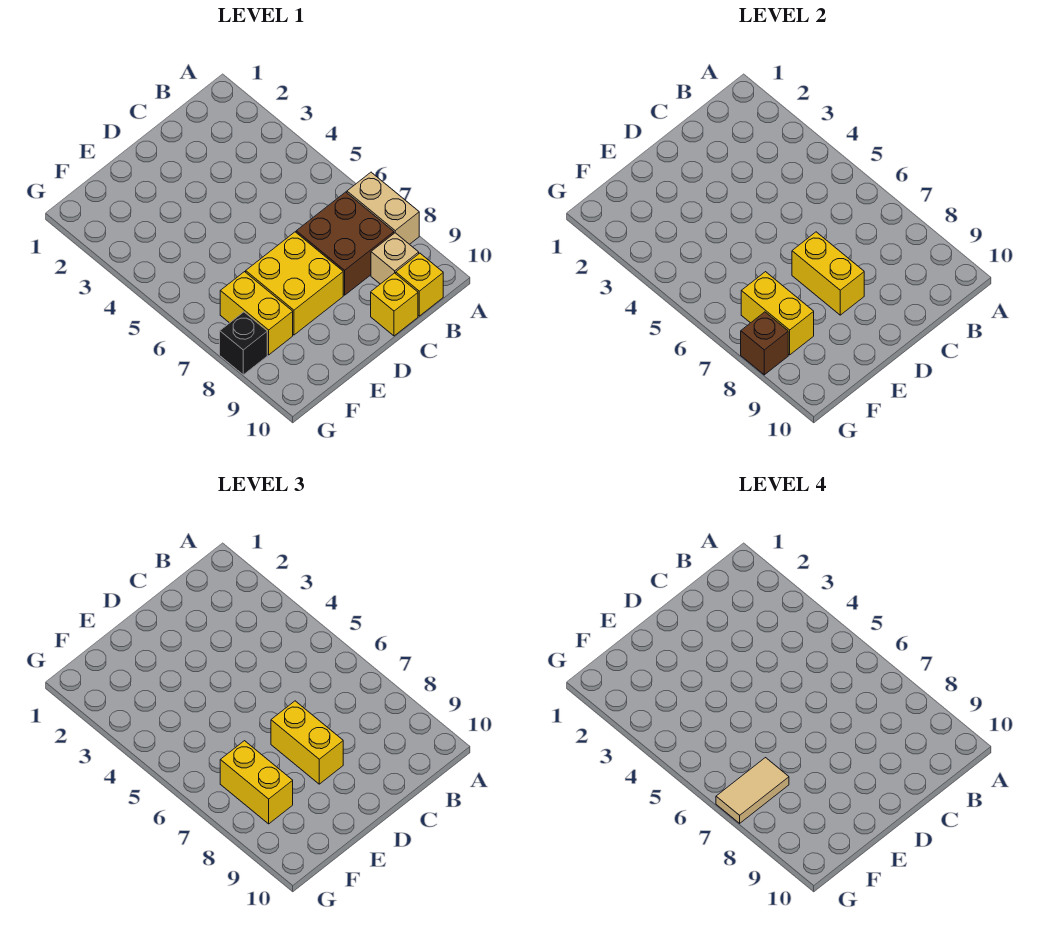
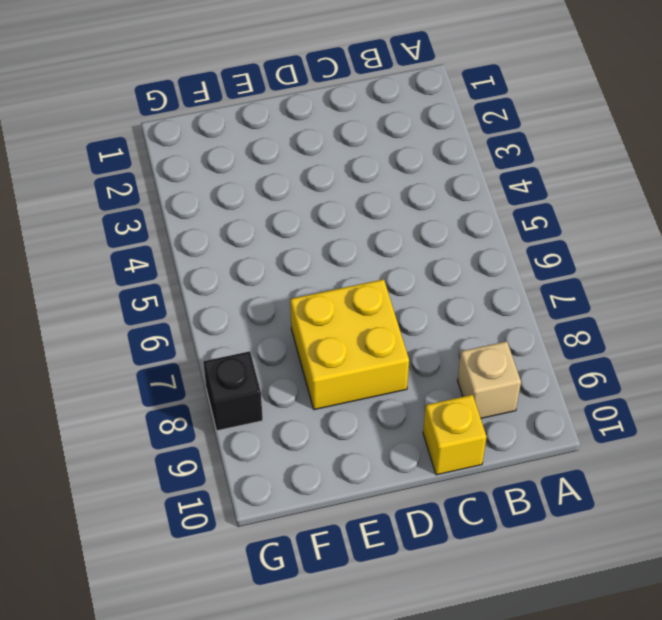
none -> tan 1x2 brick [347,172,419,244]
none -> brown 2x2 brick [296,192,394,295]
none -> yellow 1x1 brick [396,253,443,316]

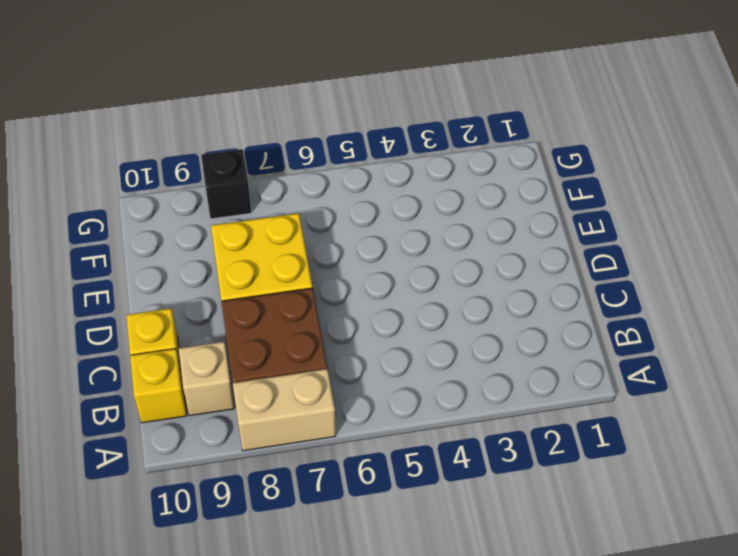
none -> yellow 1x2 brick [220,272,293,355]
none -> yellow 1x2 brick [792,232,864,315]
none -> yellow 1x2 brick [741,272,814,355]

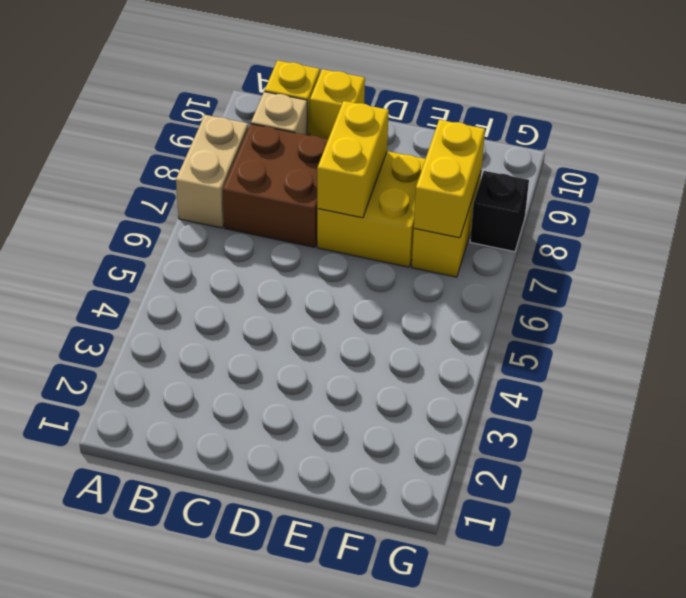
none -> brown 1x1 brick [741,312,788,375]
none -> yellow 1x2 brick [271,701,343,784]
none -> yellow 1x2 brick [220,741,293,824]

